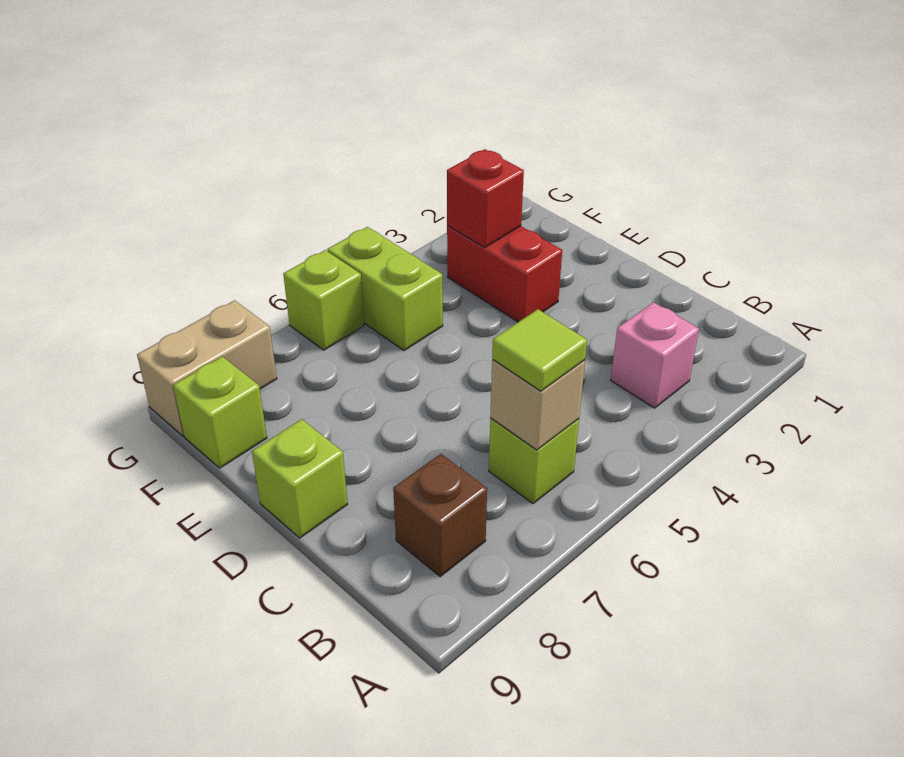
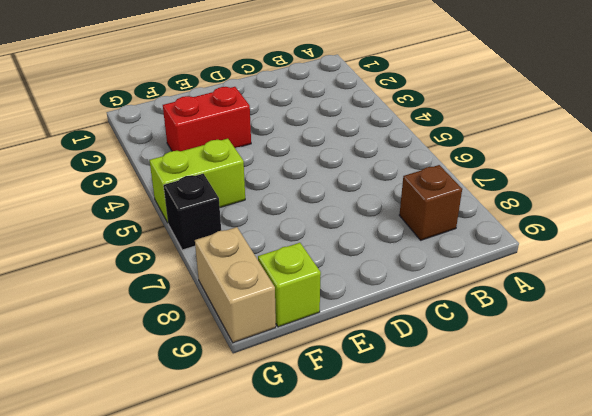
black 1x1 brick [164,174,221,250] -> lime 1x1 brick [283,250,364,350]
none -> pink 1x1 brick [611,302,699,408]
none -> lime 1x1 brick [489,419,579,504]
none -> lime 1x1 brick [252,419,348,538]

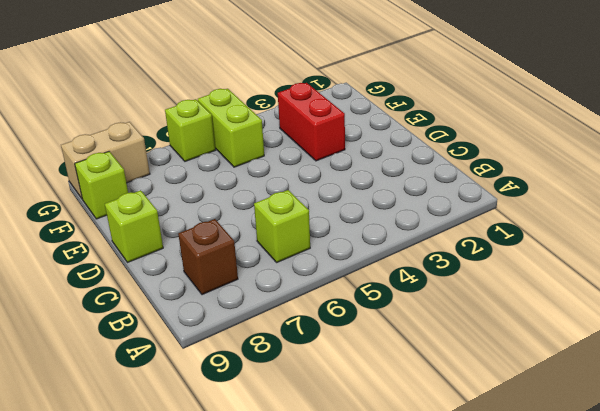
none -> pink 1x1 brick [611,302,699,408]
none -> tan 1x1 brick [490,360,585,450]
none -> red 1x1 brick [447,149,524,248]

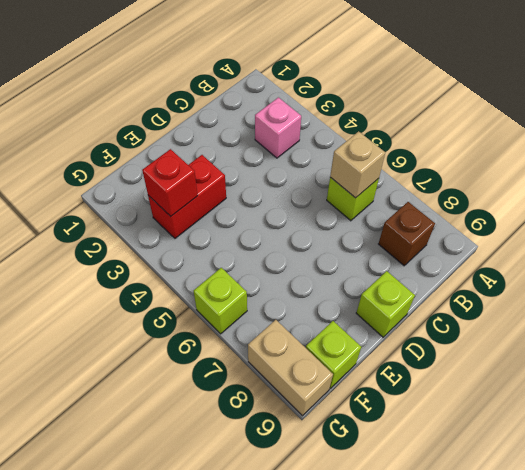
none -> lime 1x2 brick [327,227,443,351]
none -> lime 1x1 tile [492,309,587,391]

